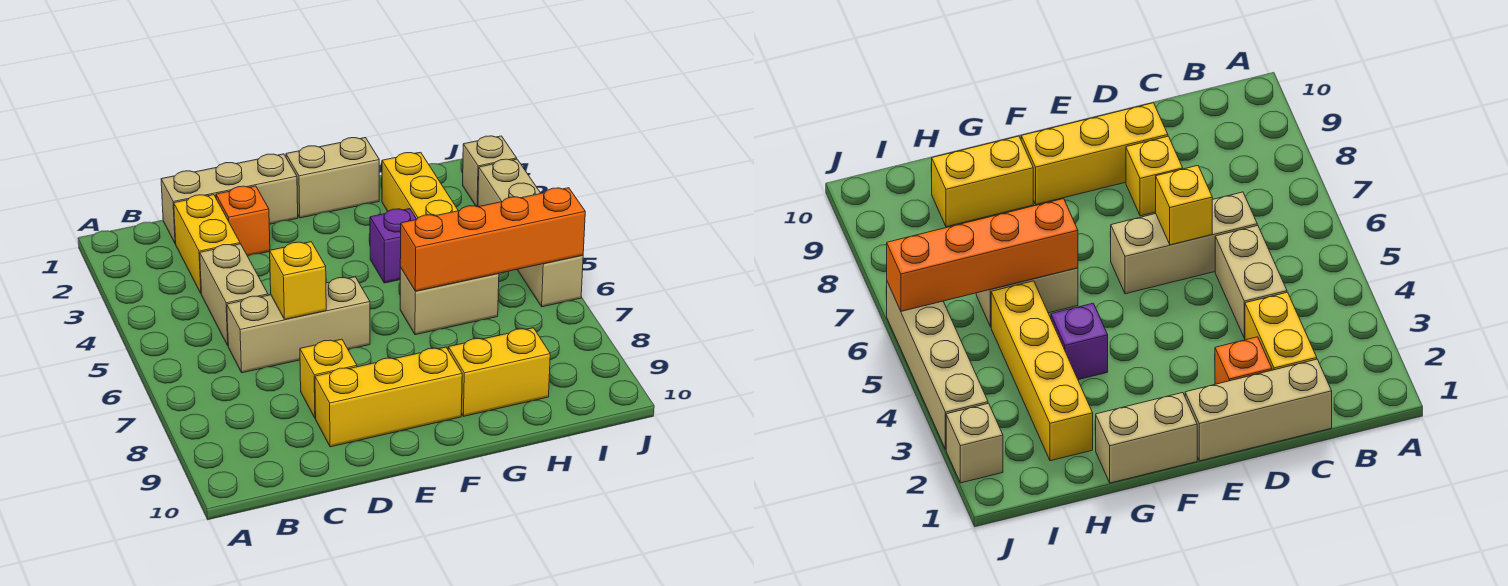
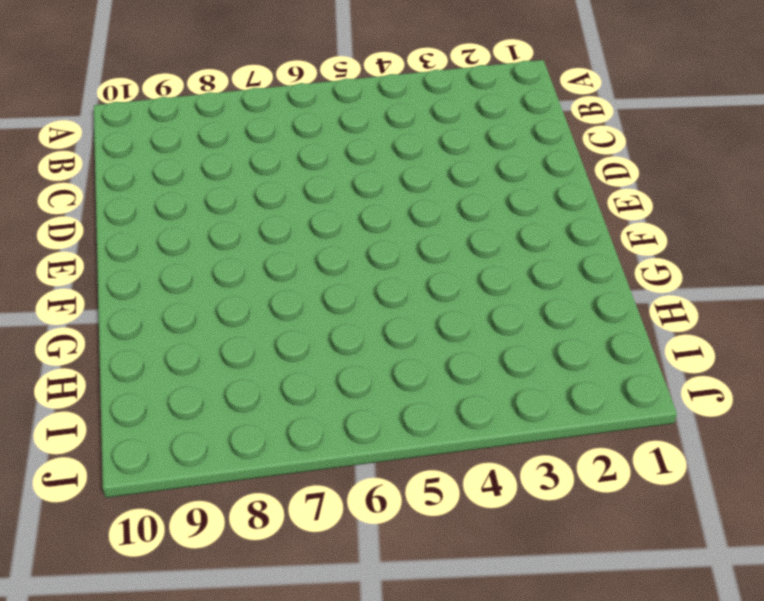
none -> tan 1x3 brick [161,154,298,244]
none -> yellow 1x2 brick [174,195,240,293]
none -> tan 1x2 brick [200,244,268,345]

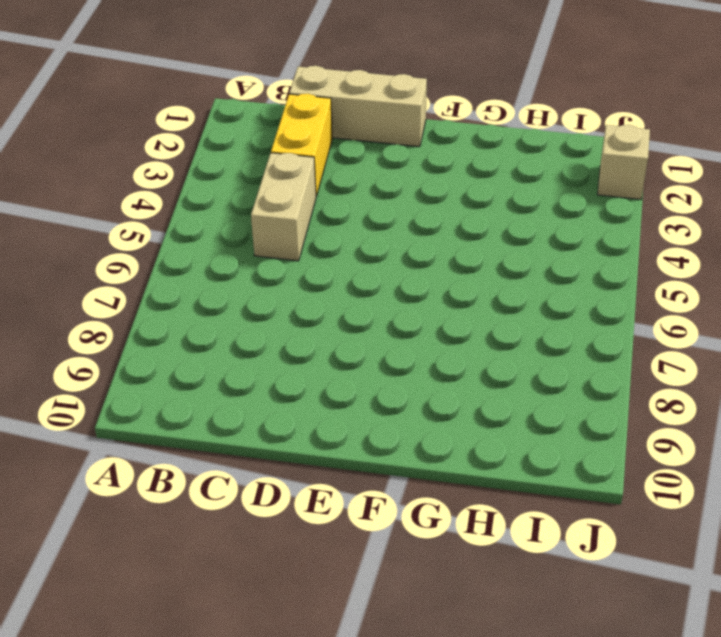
none -> tan 1x3 brick [227,277,370,373]
none -> orange 1x1 brick [216,186,270,256]
none -> yellow 1x1 brick [300,339,357,418]

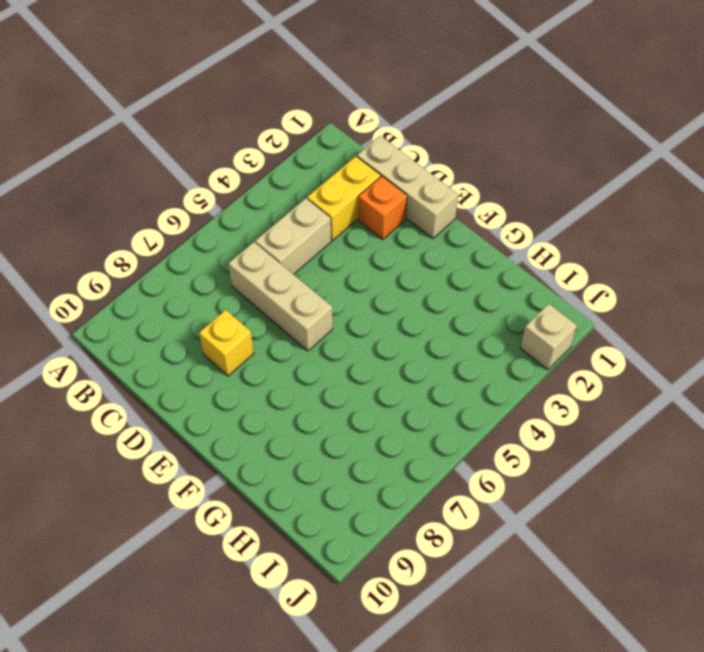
none -> yellow 1x3 brick [315,347,462,447]
none -> tan 1x2 brick [286,138,379,218]
none -> purple 1x1 brick [370,209,417,283]

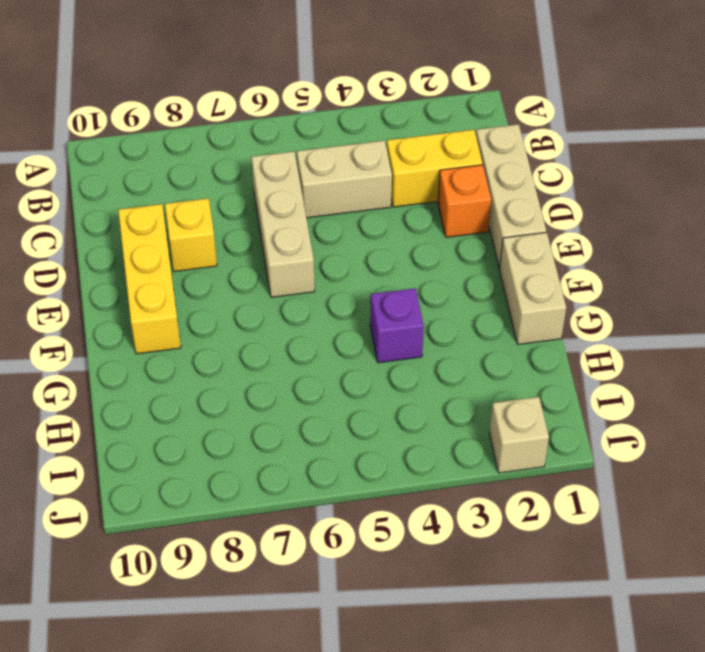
none -> tan 1x2 brick [400,267,499,335]
none -> yellow 1x2 brick [448,328,550,416]
none -> yellow 1x4 brick [382,152,458,219]

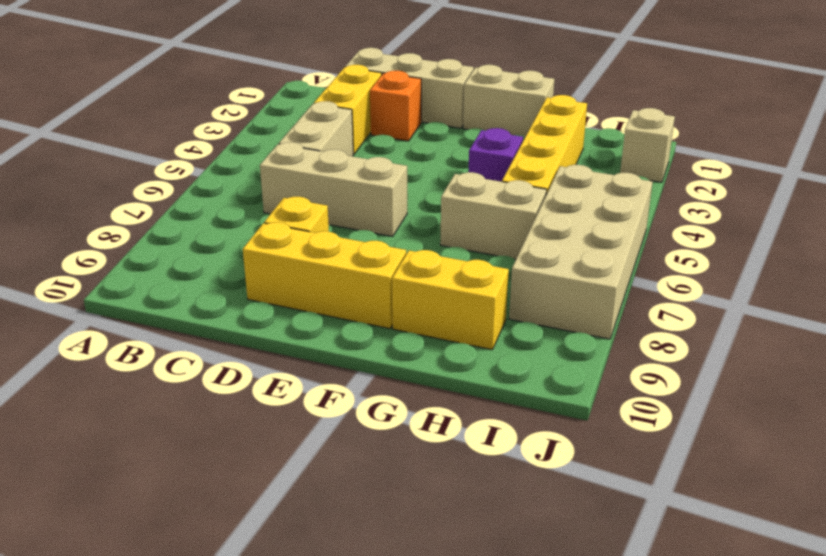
tan 2x4 brick [509,165,653,339] -> tan 1x4 brick [478,159,583,307]
none -> yellow 1x1 brick [270,242,326,319]
none -> orange 1x4 brick [400,188,585,291]

